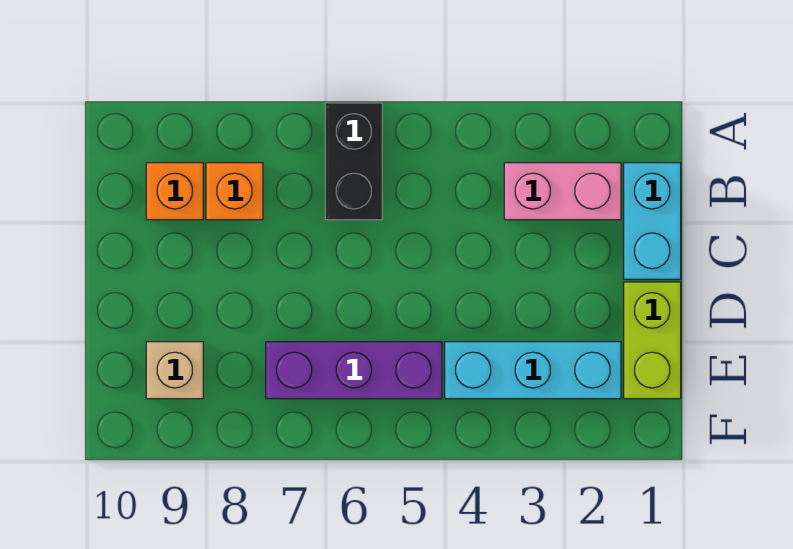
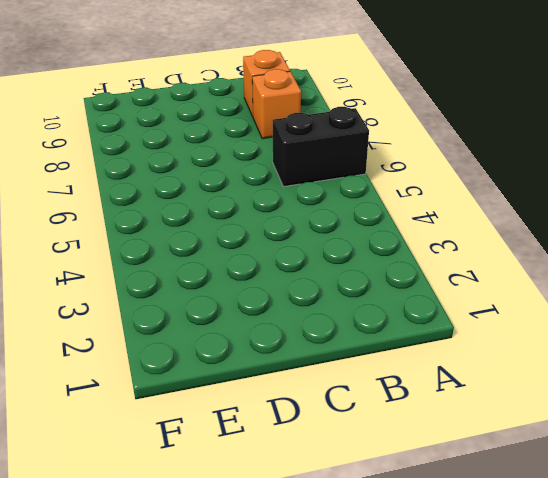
none -> cyan 1x2 brick [624,163,681,279]
none -> pink 1x2 brick [504,163,621,220]

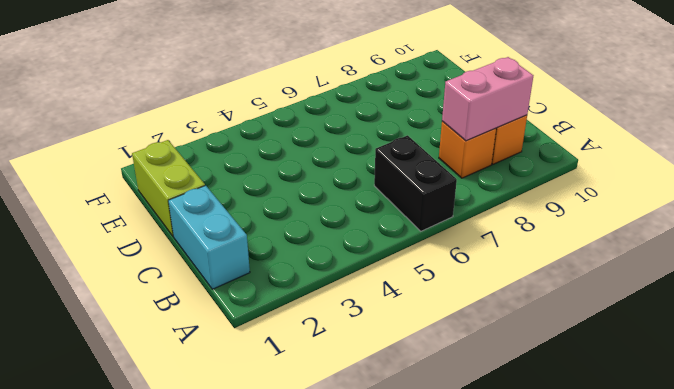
pink 1x2 brick [442,57,533,141] -> pink 1x2 brick moved to [504,163,621,220]
none -> cyan 1x3 brick [445,342,621,399]
none -> purple 1x3 brick [266,342,442,399]

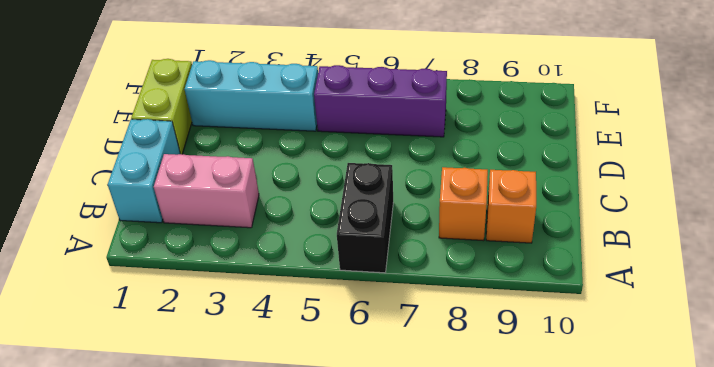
none -> tan 1x1 brick [146,342,203,399]

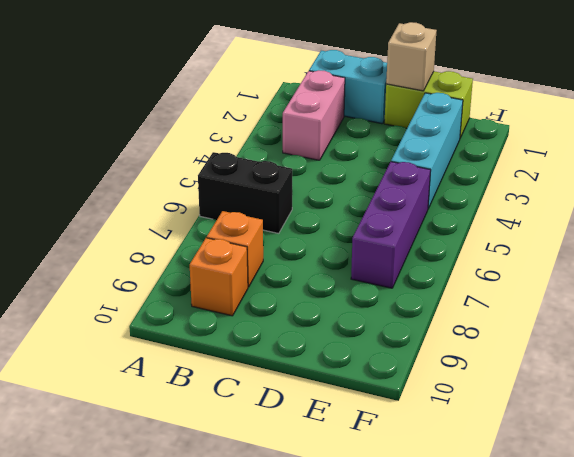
tan 1x1 brick [386,22,437,91] -> tan 1x1 brick moved to [146,342,203,399]

